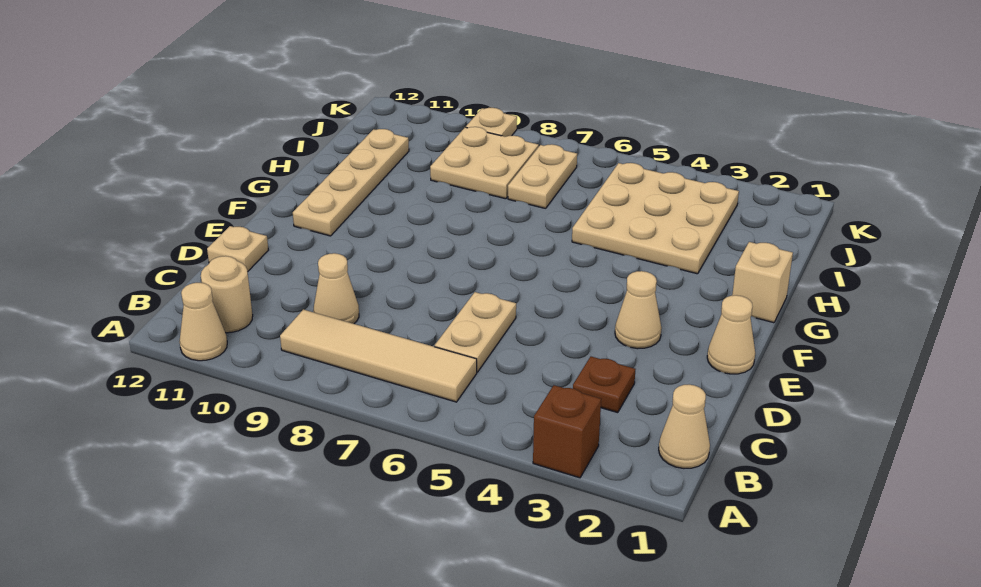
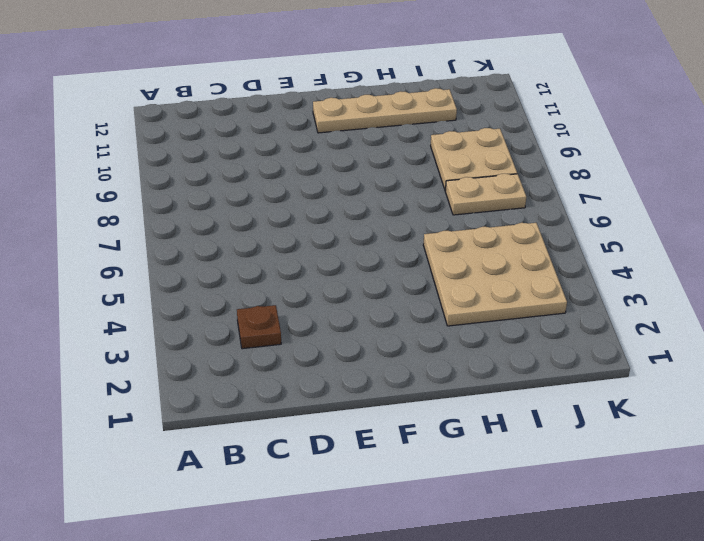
none -> brown 1x1 brick [533,385,601,478]
none -> tan 1x1 cone [180,283,227,361]
none -> tan 1x1 cone [659,385,710,468]

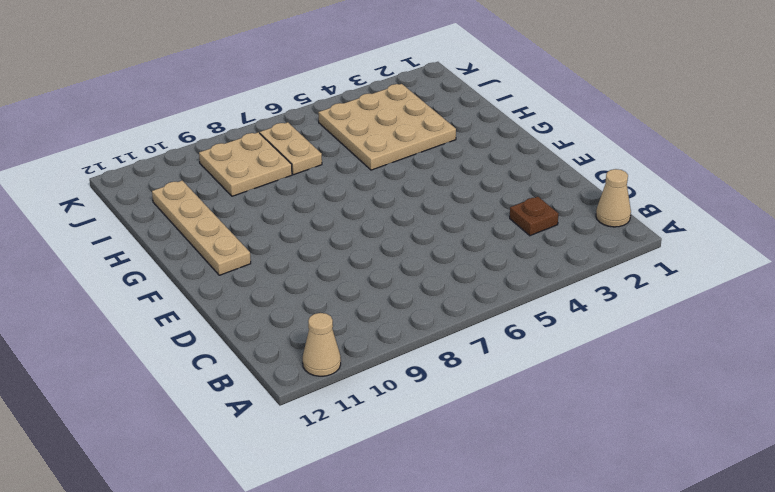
none -> brown 1x1 brick [533,385,601,478]
none -> tan 1x4 tile [280,309,477,402]
none -> tan 1x1 round brick [201,256,253,333]

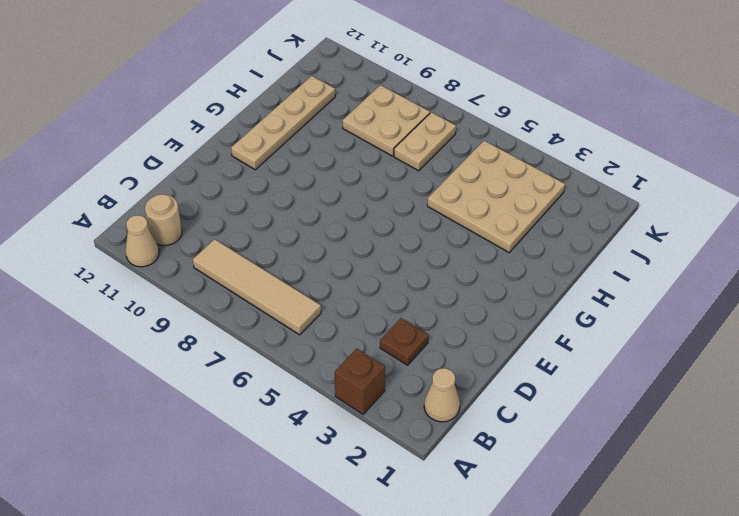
none -> tan 1x2 plate [435,292,516,372]
none -> tan 1x1 cone [313,253,359,324]
none -> tan 1x1 plate [207,226,268,272]

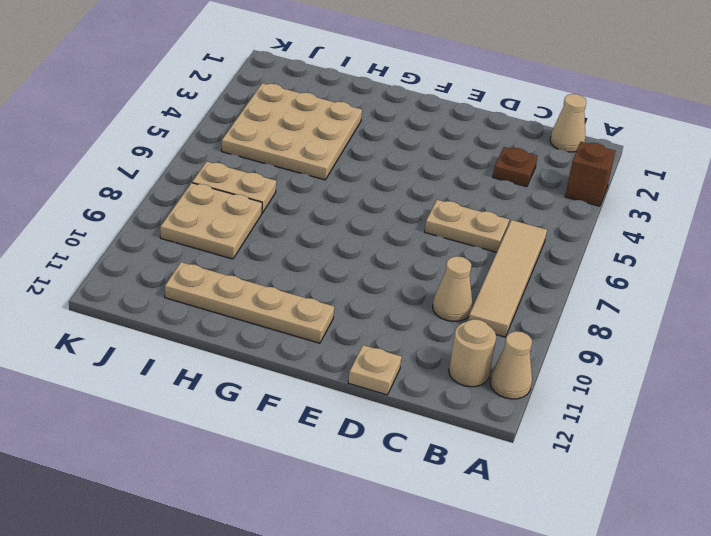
none -> tan 1x1 cone [707,295,755,374]
none -> tan 1x1 cone [615,271,661,349]
none -> tan 1x1 brick [732,242,793,323]

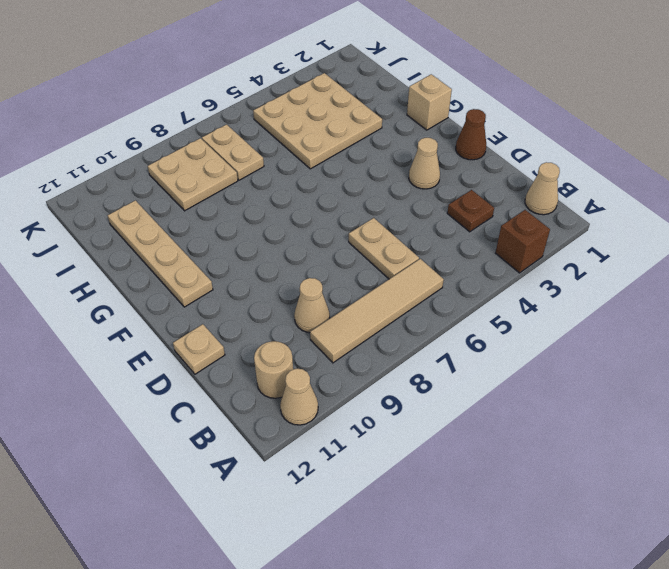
brown 1x1 cone [456,109,486,160] -> tan 1x1 cone [707,295,755,374]
none -> tan 1x1 plate [466,108,517,137]

